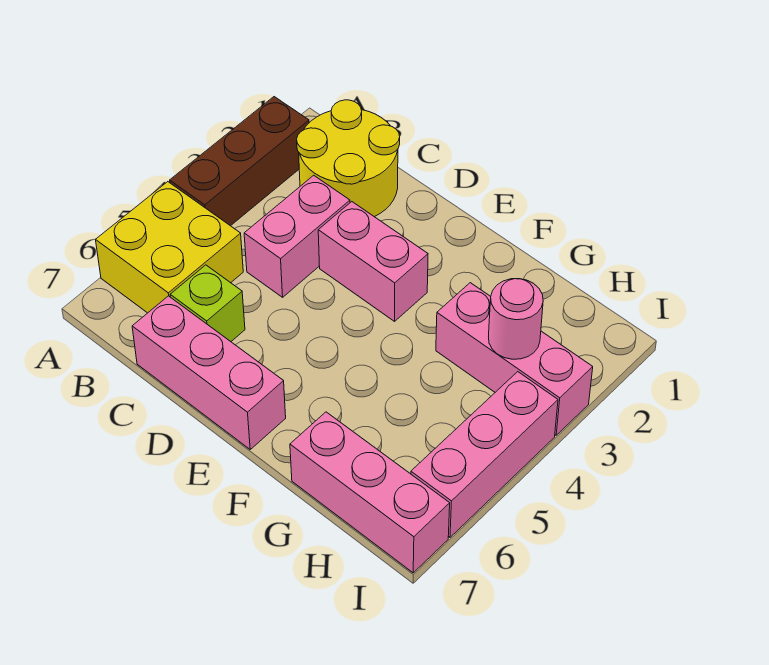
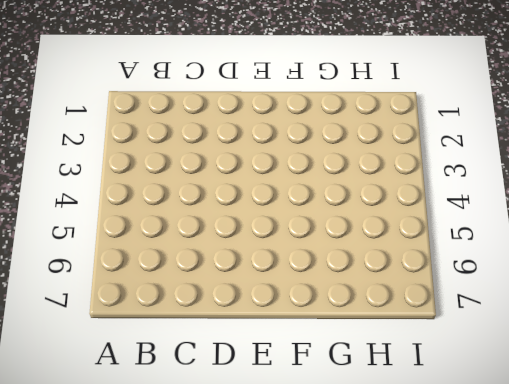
none -> brown 1x3 brick [170,97,309,226]
none -> yellow 2x2 brick [96,182,243,313]

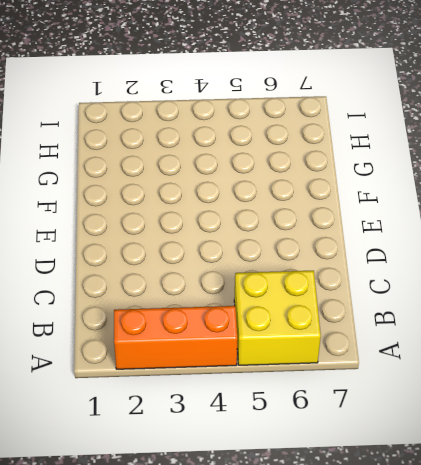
orange 1x3 brick [114,306,237,369] -> brown 1x3 brick [170,97,309,226]
none -> yellow 2x2 round brick [297,100,400,217]
none -> pink 1x2 brick [244,175,350,297]

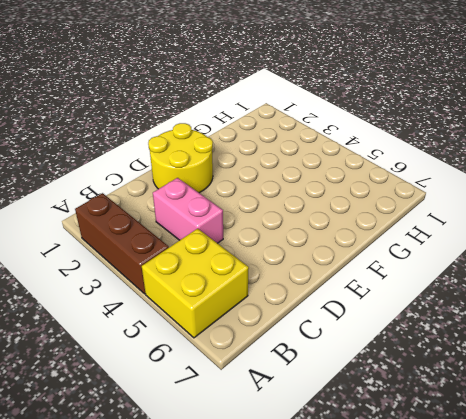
yellow 2x2 round brick [148,123,213,193] -> yellow 2x2 round brick moved to [297,100,400,217]
none -> lime 1x1 brick [170,265,245,341]
none -> pink 1x3 brick [132,296,286,449]

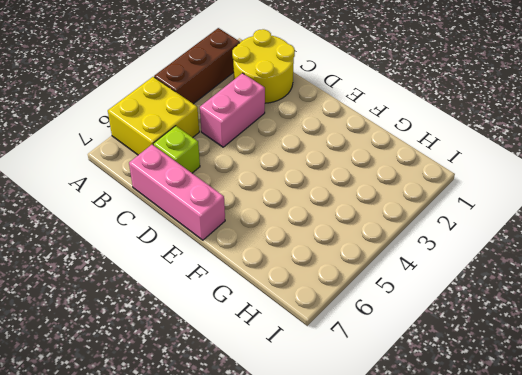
none -> pink 1x2 brick [318,202,428,321]
none -> pink 1x3 brick [436,283,593,435]

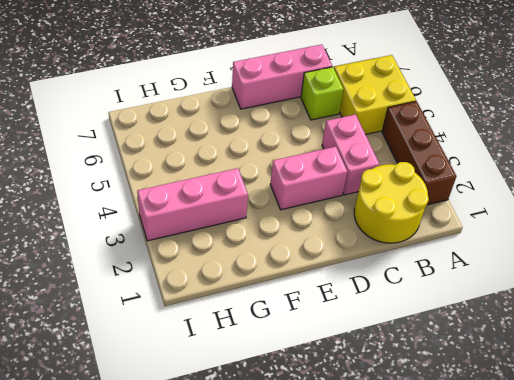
none -> pink 1x3 brick [290,412,450,573]
none -> pink 1x3 brick [411,372,558,537]

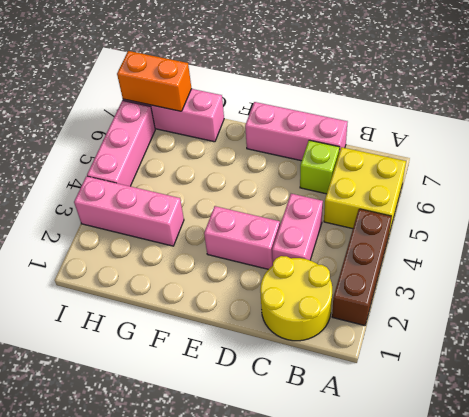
orange 1x2 brick [117,51,192,111] -> none
none -> pink 1x1 round brick [489,279,543,359]

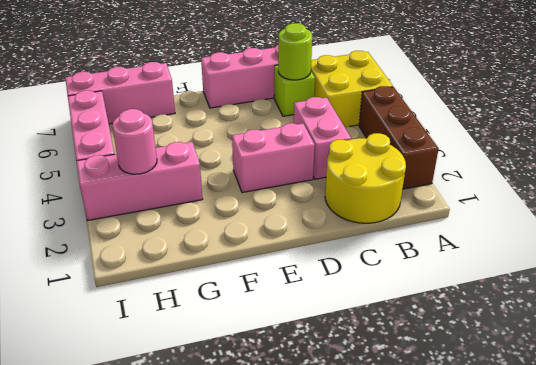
lime 1x1 round brick [278,23,312,80] -> none

